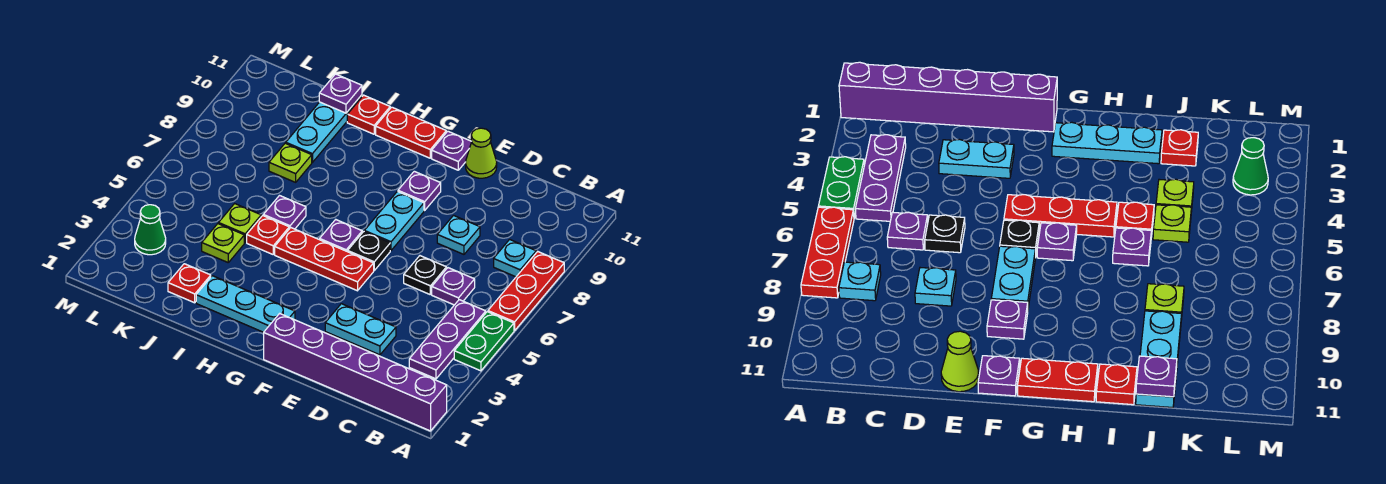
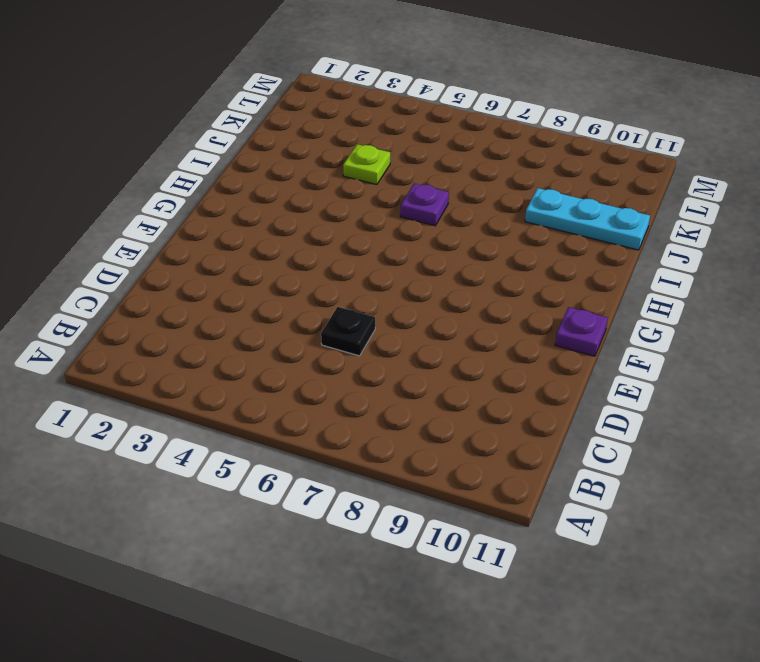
none -> purple 1x6 brick [264,313,447,431]
none -> green 1x2 plate [454,312,514,371]
none -> red 1x3 plate [488,252,564,331]

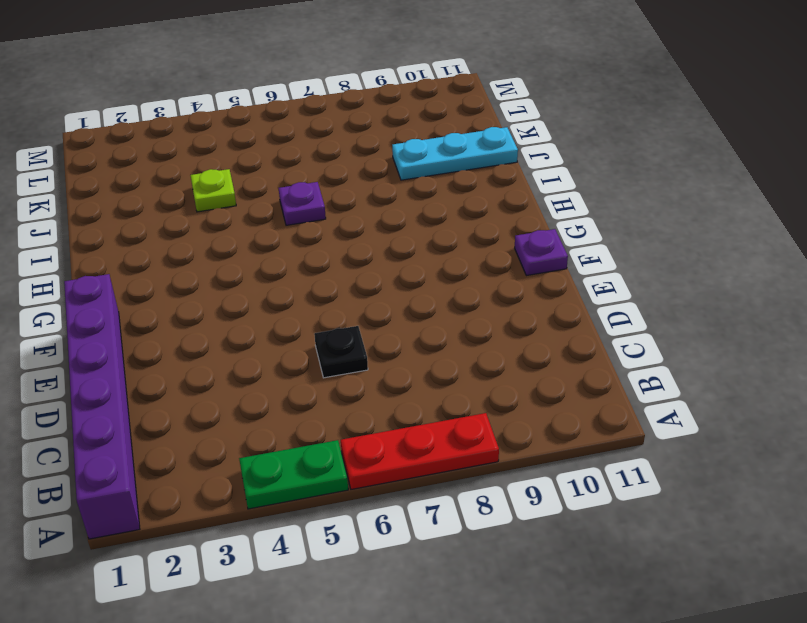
none -> purple 1x3 plate [409,300,486,379]
none -> cyan 1x1 plate [494,239,536,277]
none -> purple 1x1 plate [432,268,475,305]

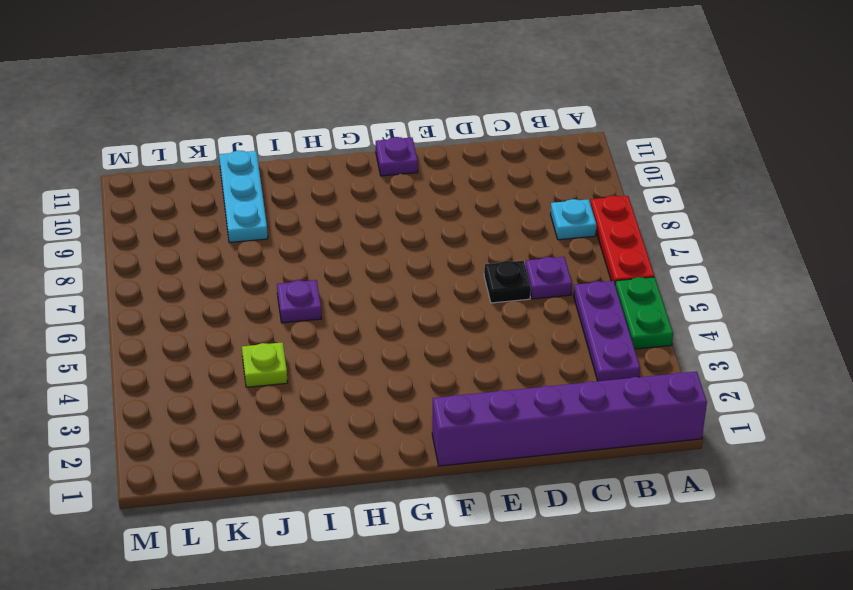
none -> cyan 1x2 plate [325,304,396,355]
none -> cyan 1x1 plate [437,216,480,254]
none -> lime 1x1 cone [466,128,497,178]

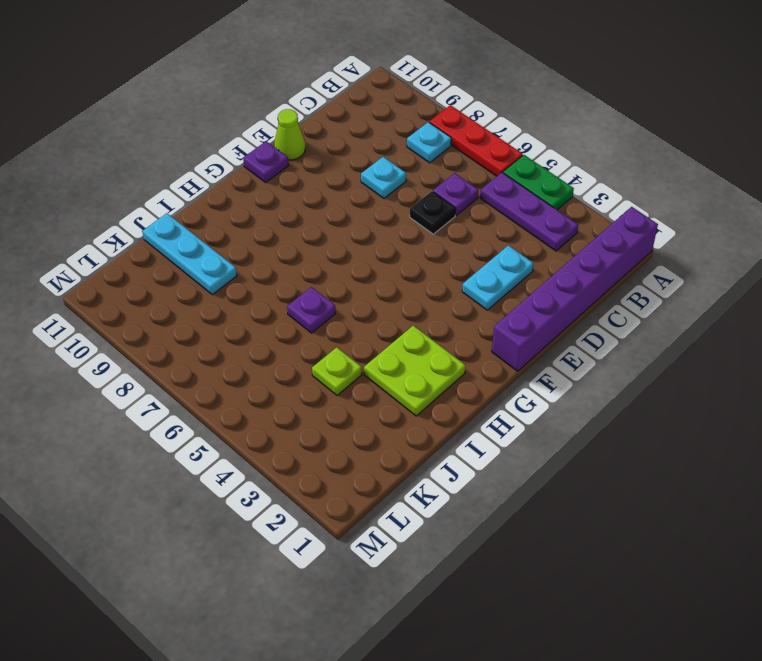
lime 2x2 plate [364,326,466,416] -> cyan 1x3 plate [196,276,295,332]
none -> red 1x3 plate [275,228,374,291]
none -> black 1x1 plate [348,232,390,270]
none -> cyan 1x2 plate [364,191,424,250]

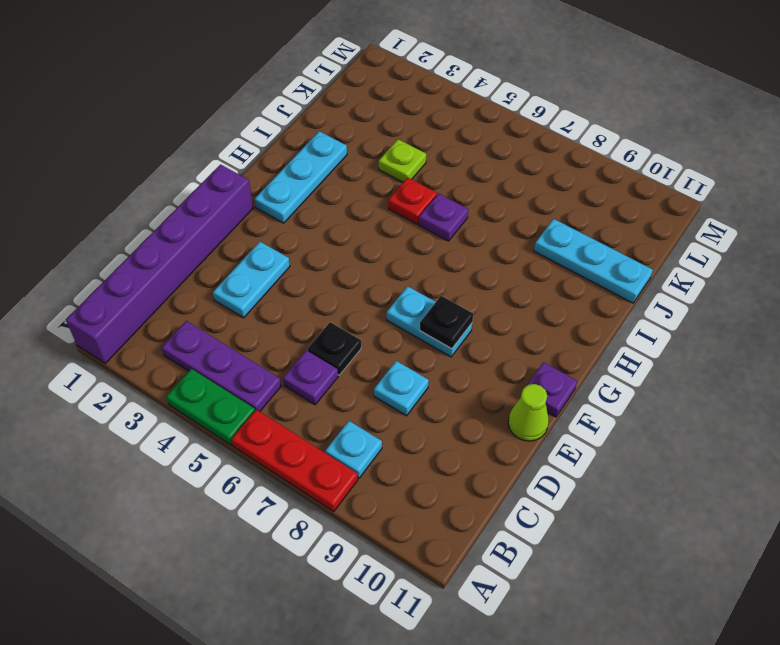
black 1x1 plate [420,296,473,349] -> black 1x1 plate moved to [348,232,390,270]
none -> red 1x3 plate [275,228,374,291]
none -> purple 1x1 plate [398,171,441,210]
none -> purple 1x1 plate [320,220,362,252]

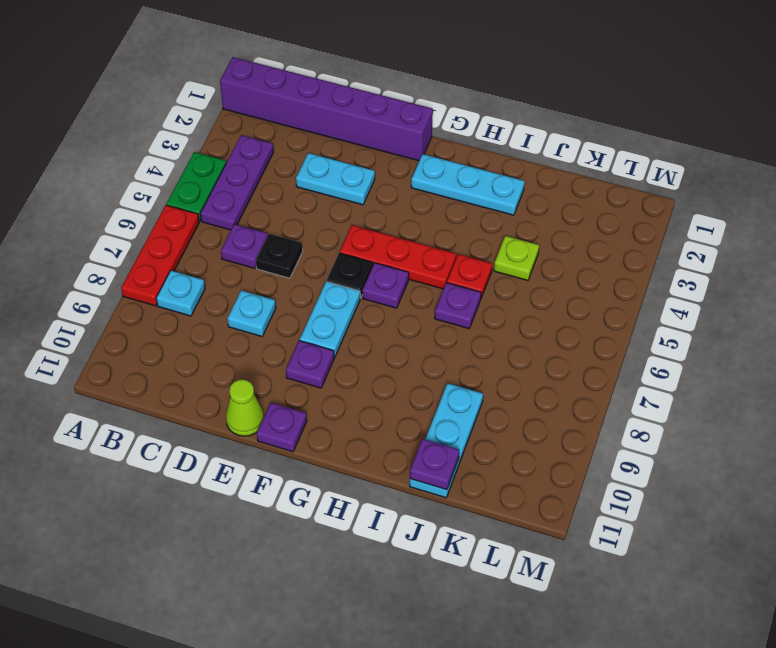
none -> red 1x2 plate [376,107,446,158]
none -> red 1x1 plate [347,95,390,134]
none -> red 1x1 plate [168,264,211,303]

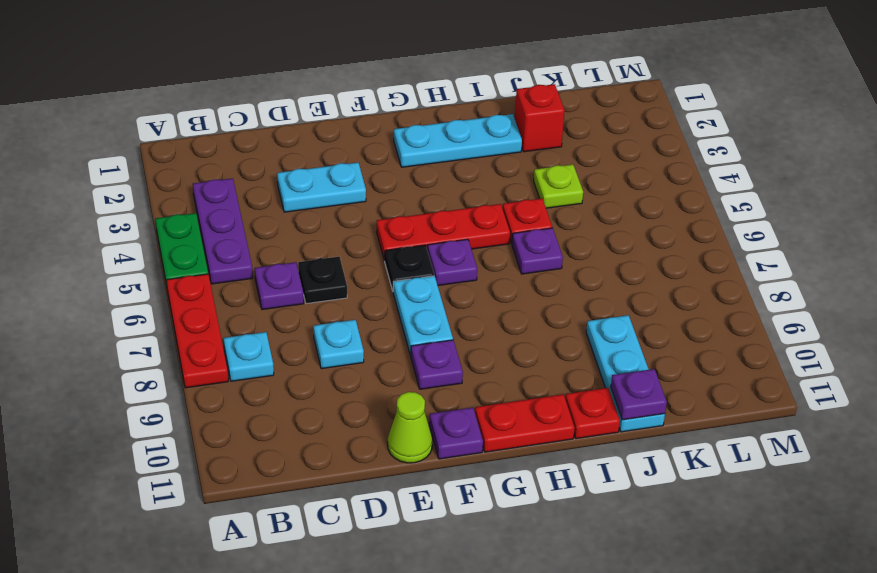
red 1x1 brick [515,84,565,152] -> red 1x1 plate [168,264,211,303]
none -> purple 1x6 brick [264,313,447,431]
none -> lime 1x1 plate [219,204,261,242]
none -> lime 1x1 plate [269,143,312,182]

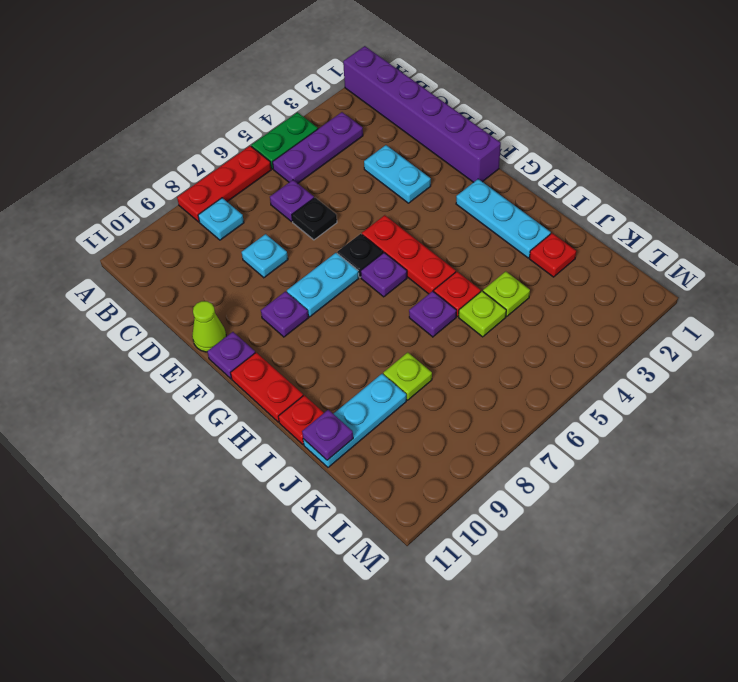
none -> green 1x1 cone [135,205,166,255]

